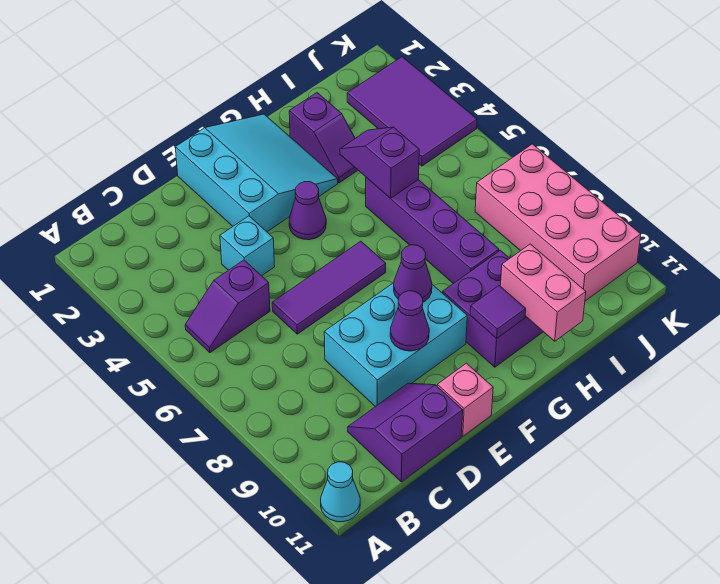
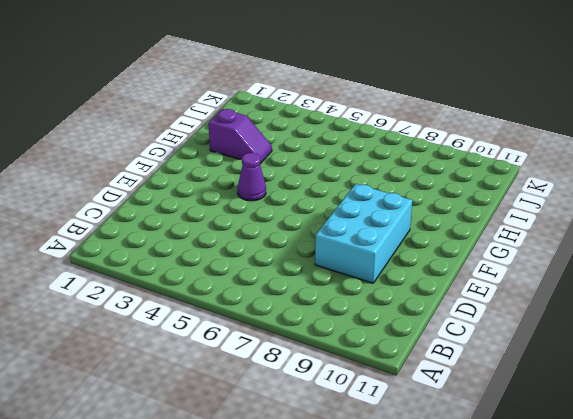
none -> cyan 1x1 cone [321,462,360,522]
none -> purple 1x2 slope [185,260,270,353]
none -> purple 2x2 slope [348,383,463,482]

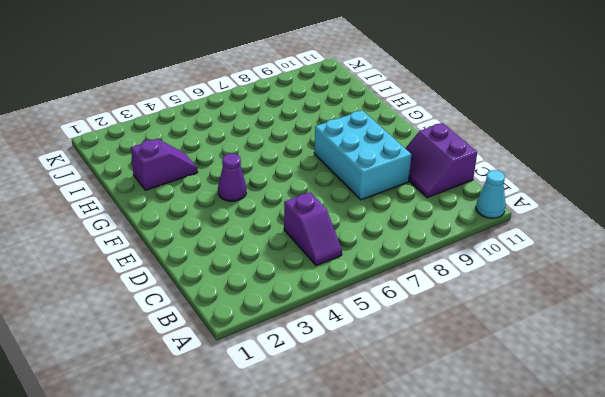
none -> cyan 1x1 brick [220,216,275,276]
none -> purple 1x3 tile [272,241,386,334]
none -> cyan 3x3 slope [175,114,338,232]

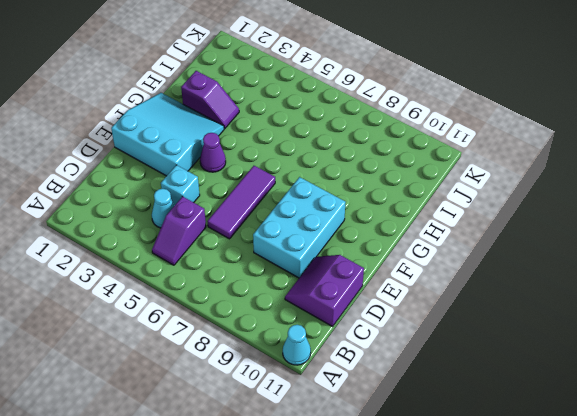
cyan 1x1 cone [152,189,175,228] -> none
none -> pink 1x1 brick [437,363,493,436]
none -> purple 2x2 brick [443,250,543,367]
none -> purple 1x4 brick [366,178,499,284]

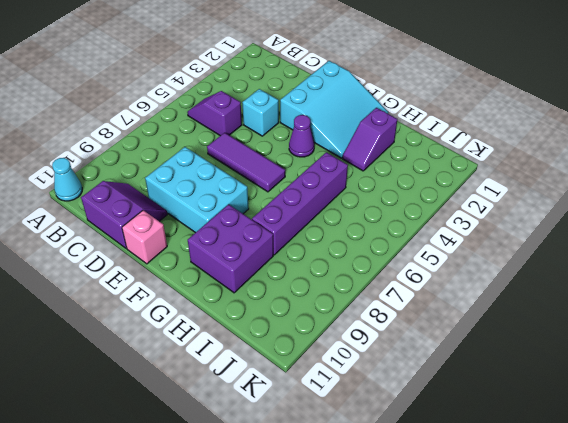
none -> purple 2x3 tile [347,57,477,166]
none -> pink 2x4 brick [475,144,641,301]
none -> purple 1x1 cone [390,291,429,351]

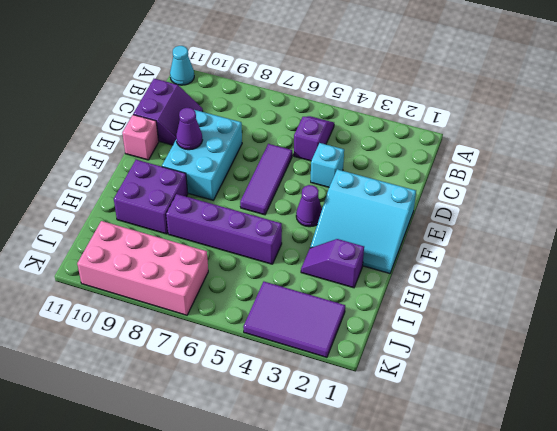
none -> purple 1x1 cone [394,245,432,302]
none -> purple 1x1 tile [470,286,526,338]
none -> purple 1x2 slope [340,127,419,198]

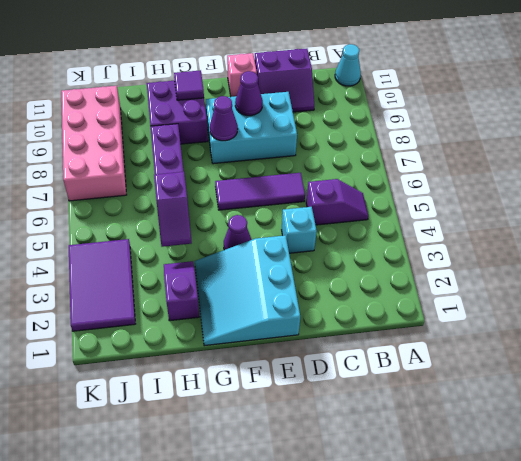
none -> pink 1x2 brick [500,244,586,341]

